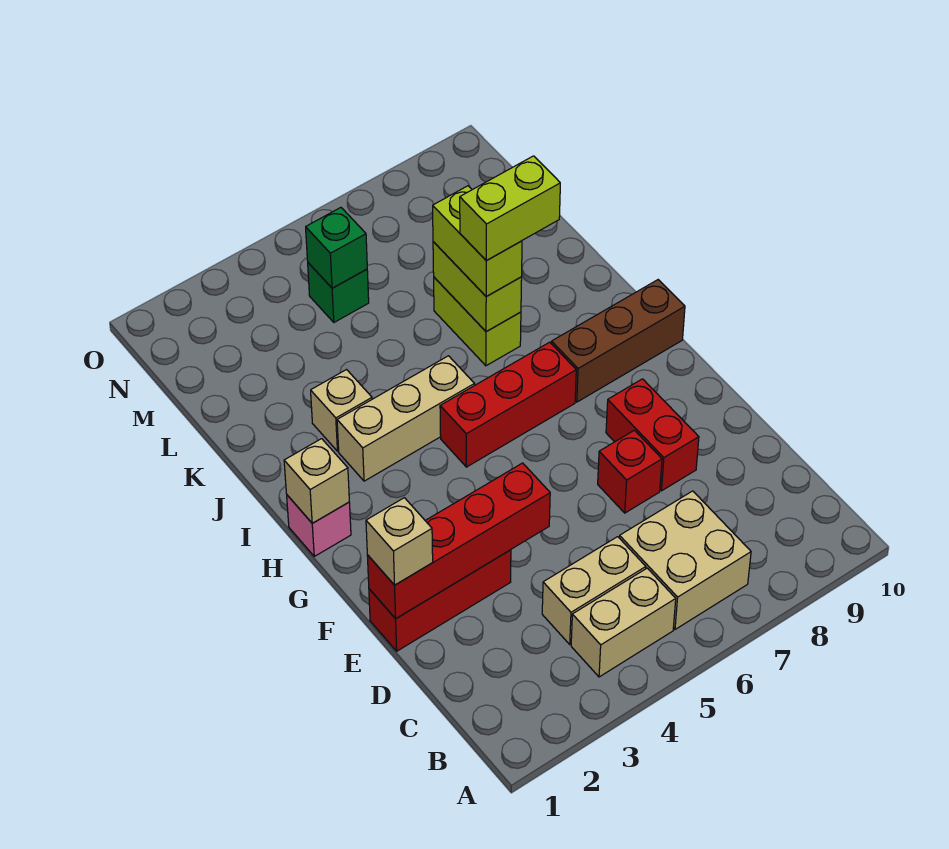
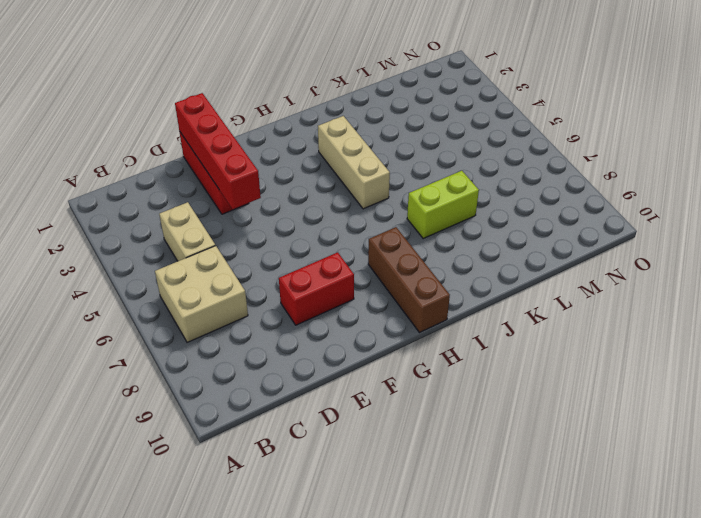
none -> tan 1x2 brick [571,568,676,677]
none -> red 1x1 brick [598,430,662,513]
none -> pink 1x1 brick [287,495,351,556]

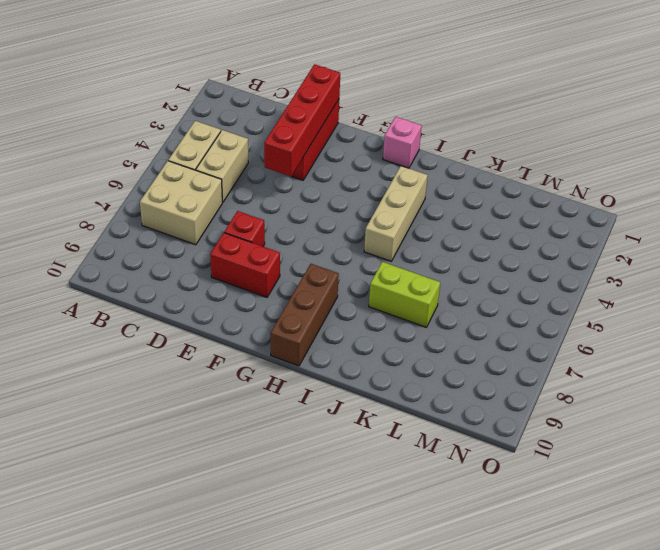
none -> red 1x3 brick [440,342,576,467]
none -> tan 1x1 brick [311,370,372,451]
none -> green 1x1 brick [308,263,369,322]

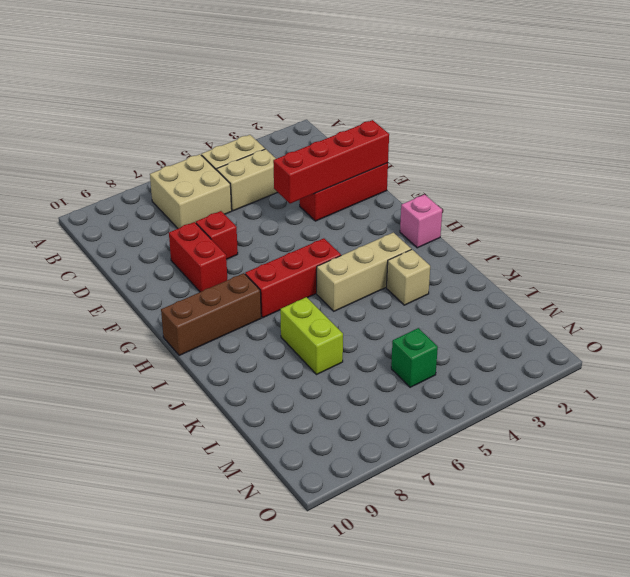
none -> tan 1x1 brick [284,439,349,523]
none -> lime 1x2 brick [433,242,522,332]
none -> green 1x1 brick [306,208,367,288]

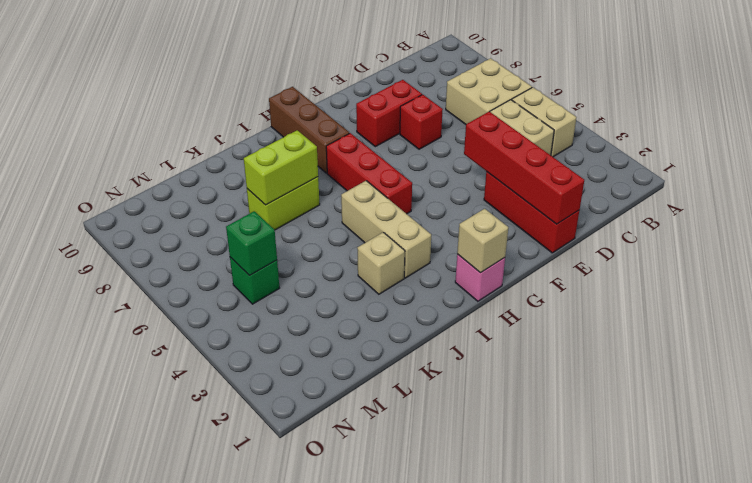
none -> tan 1x1 brick [366,498,433,585]
none -> lime 1x2 brick [433,186,522,296]
none -> lime 1x2 brick [460,156,560,260]

